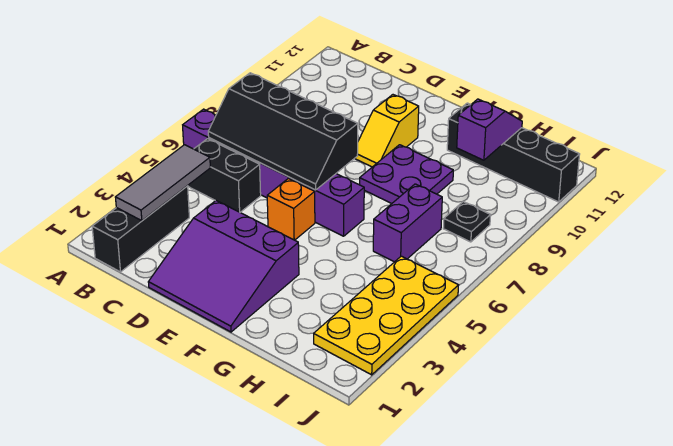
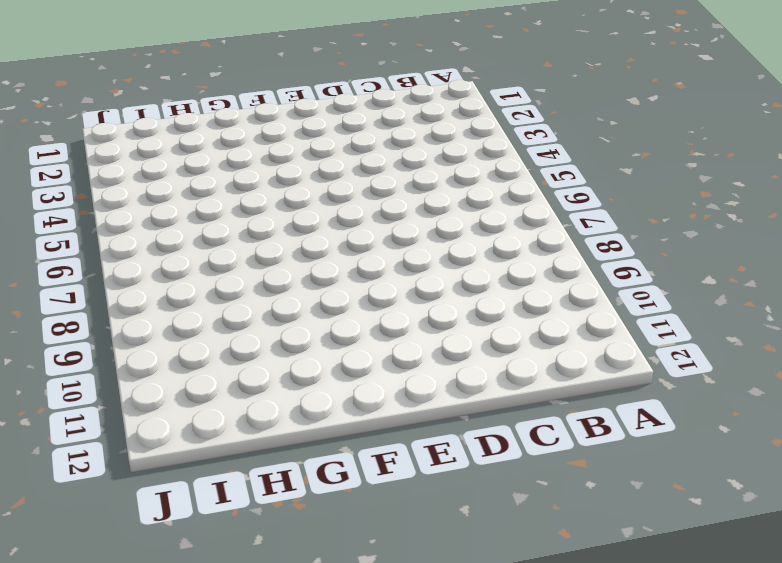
none -> purple 1x6 brick [183,109,364,236]
none -> black 1x3 brick [92,186,189,272]
none -> black 1x2 brick [188,139,261,212]

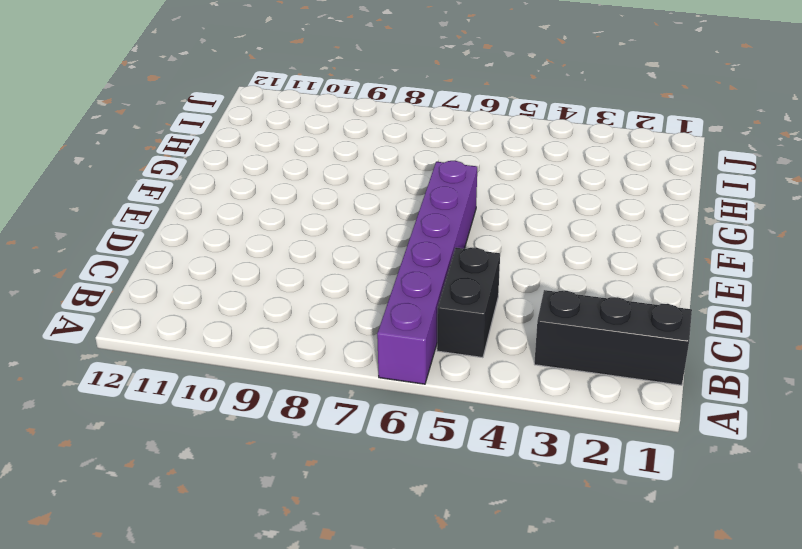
none -> purple 3x3 slope [148,201,299,332]
none -> orange 1x1 brick [267,178,315,240]
none -> yellow 1x2 slope [354,95,419,167]

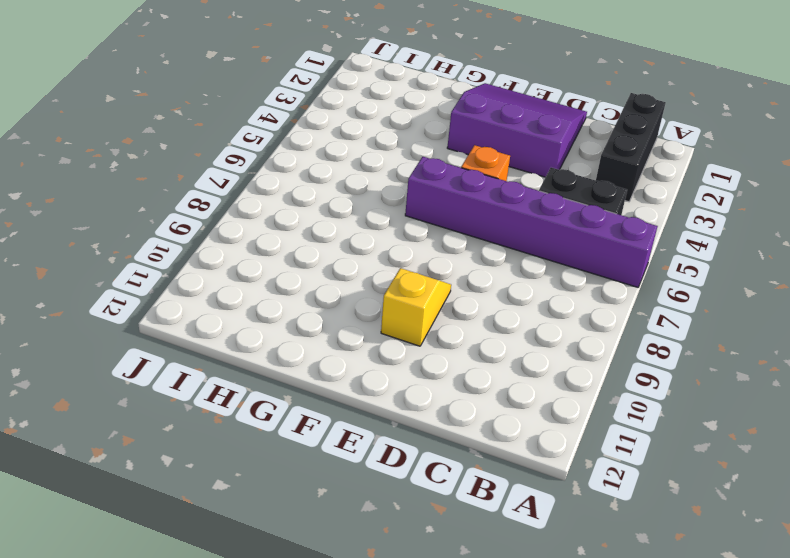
none -> purple 2x2 plate [360,145,453,204]
none -> black 1x4 brick [447,103,580,202]
none -> purple 1x2 brick [373,184,442,262]

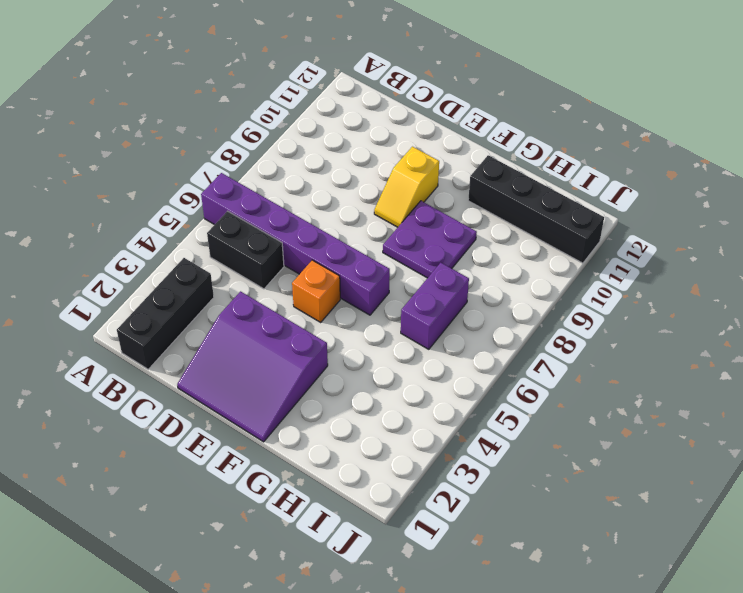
none -> yellow 2x4 plate [314,256,459,375]
none -> black 1x1 plate [443,202,491,242]
none -> grey 1x3 tile [115,145,210,221]

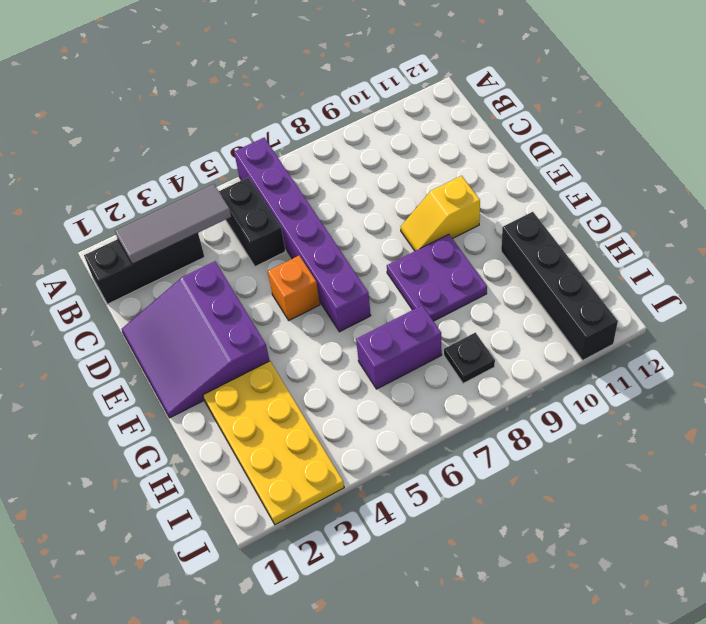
yellow 2x4 plate [203,361,344,525] -> yellow 2x4 plate turned to [314,256,459,375]
none -> black 2x4 slope [208,73,358,190]
none -> purple 1x2 slope [457,99,522,160]

